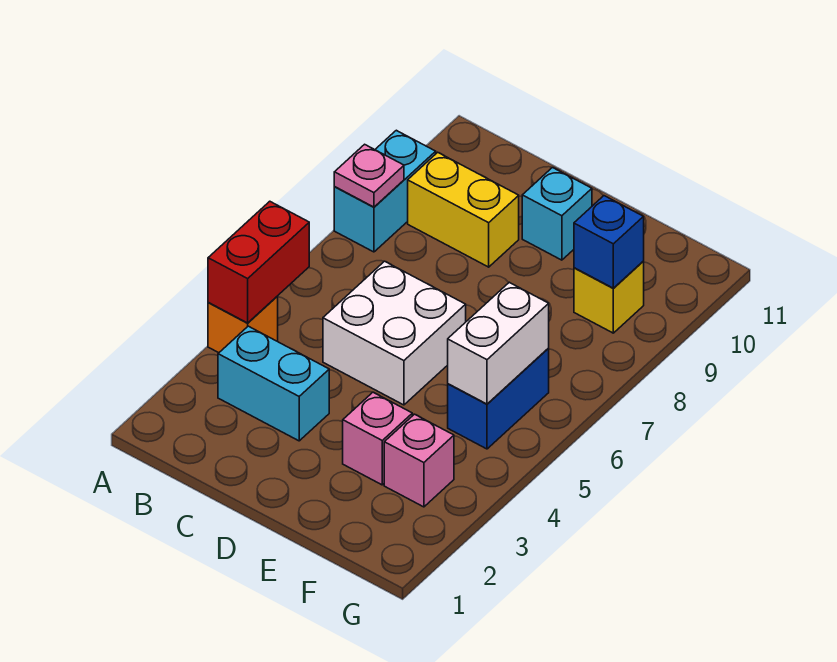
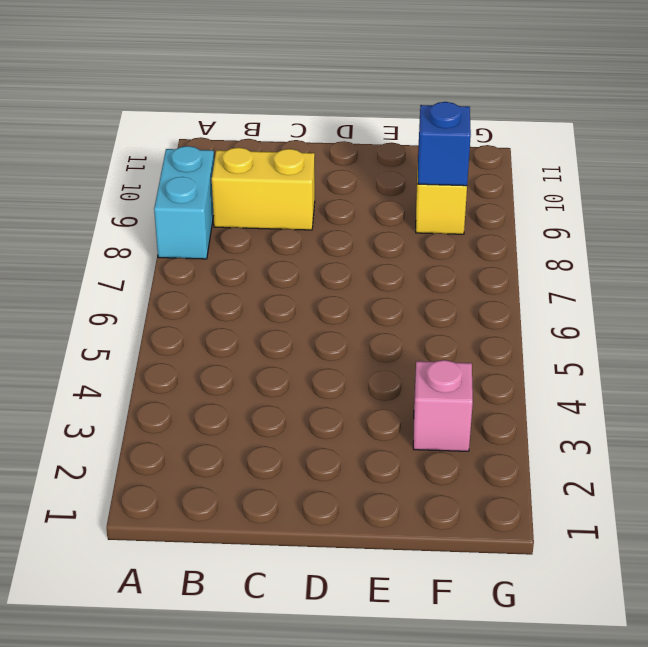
none -> orange 1x1 brick [208,296,278,353]
none -> cyan 1x2 brick [218,326,329,441]
none -> white 2x2 brick [323,261,466,405]

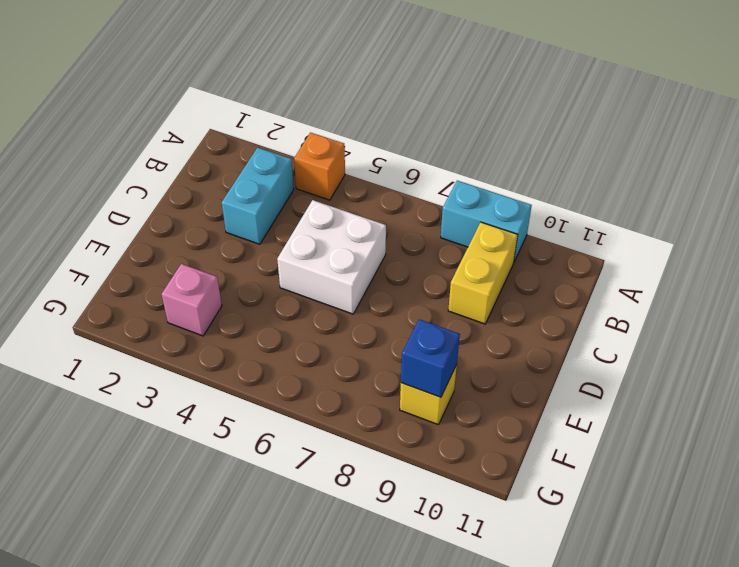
none -> cyan 1x1 brick [522,167,592,260]
none -> pink 1x1 brick [343,392,412,485]
none -> blue 1x2 brick [448,348,549,449]

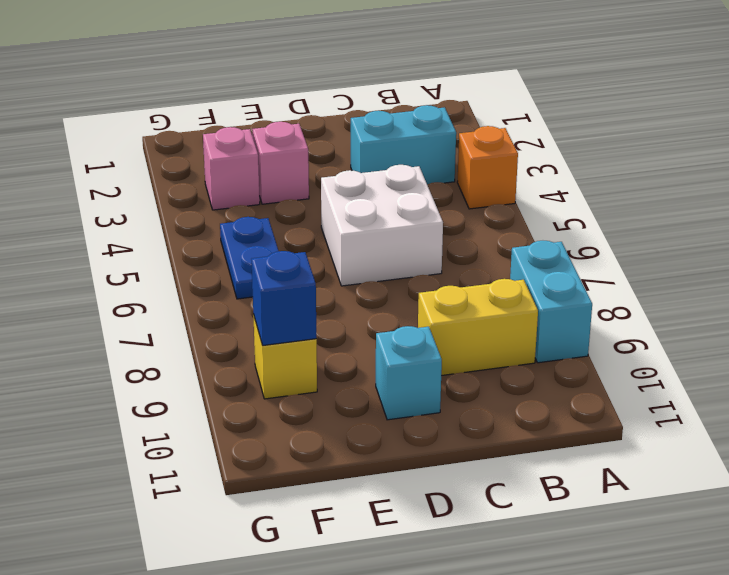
blue 1x2 plate [220,217,278,299] -> blue 1x2 brick [448,348,549,449]
none -> red 1x2 brick [208,201,309,323]
none -> pink 1x1 plate [334,144,404,207]
none -> white 1x2 brick [448,282,549,404]

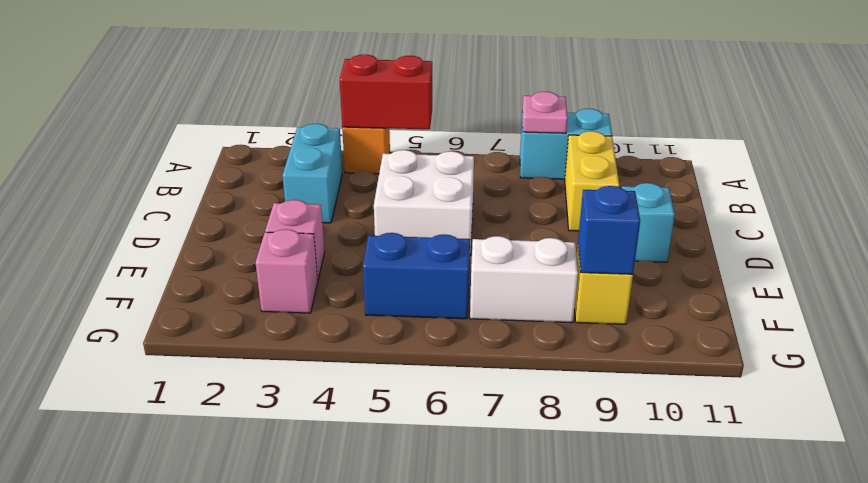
white 1x2 brick [470,236,578,323] -> white 1x2 brick moved to [448,282,549,404]

